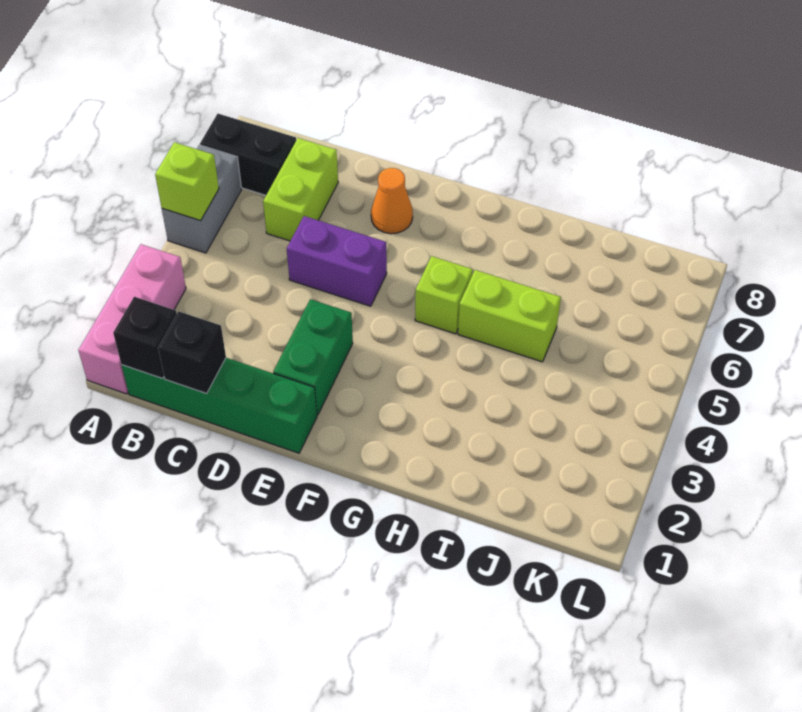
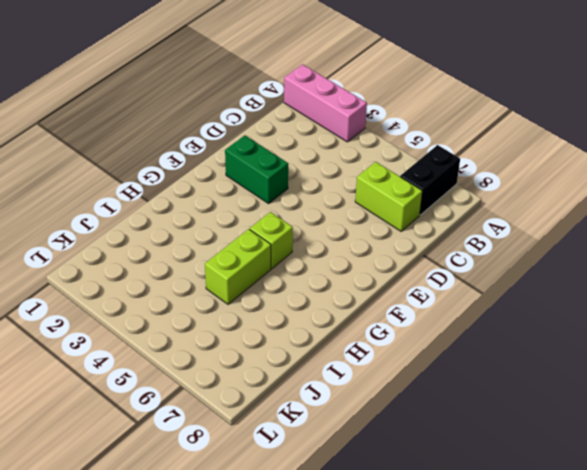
none -> grey 1x2 brick [162,145,242,253]
none -> green 1x4 brick [122,358,317,453]
none -> purple 1x2 brick [287,216,387,306]

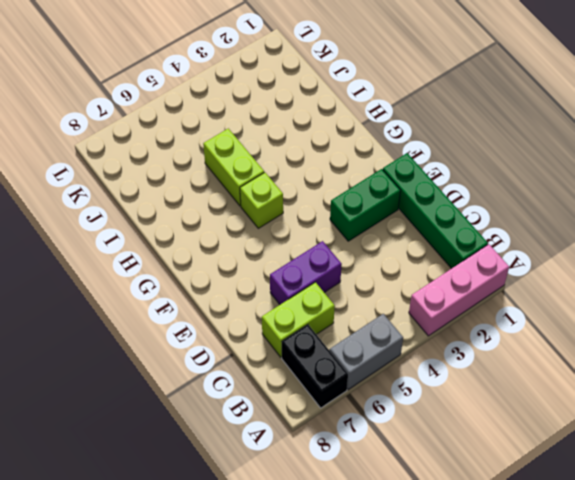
purple 1x2 brick [270,241,342,304] -> purple 1x2 brick turned to [287,216,387,306]
none -> orange 1x1 cone [371,168,413,234]
none -> lime 1x1 brick [155,142,219,221]
none -> black 1x1 brick [113,297,177,379]

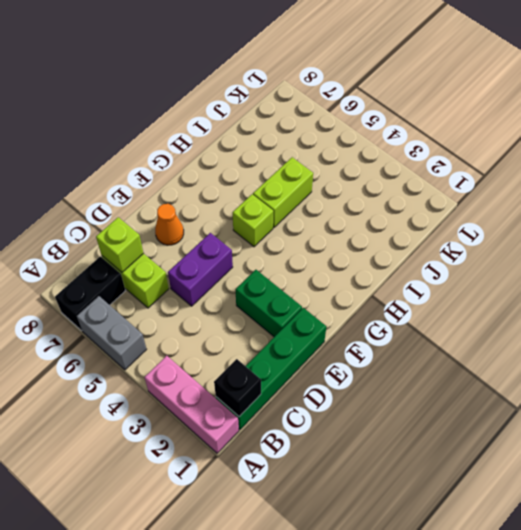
lime 1x1 brick [96,217,143,272] -> lime 1x1 brick moved to [155,142,219,221]
none -> black 1x1 brick [158,311,226,394]

